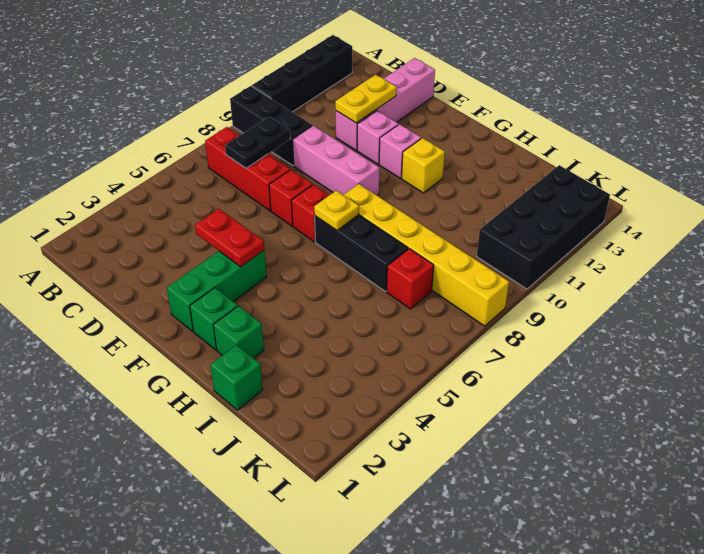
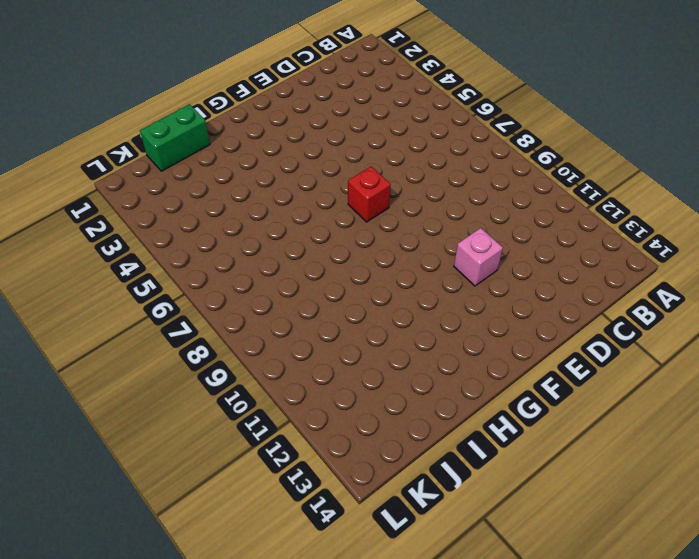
green 1x2 brick [140,104,210,171] -> green 1x1 brick [211,345,263,410]
none -> black 1x3 brick [230,86,312,166]
none -> black 1x4 brick [252,35,352,112]
none -> red 1x3 brick [205,127,290,211]

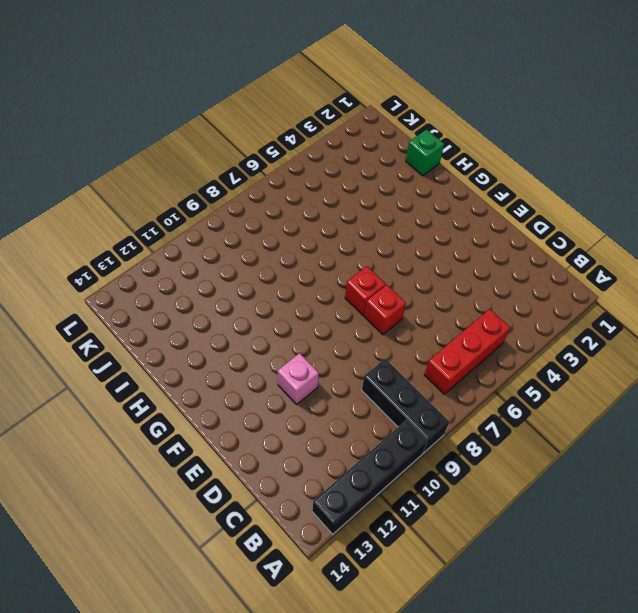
red 1x3 brick [425,309,510,394] -> red 1x3 brick turned to [205,127,290,211]
none -> pink 1x3 brick [293,126,379,196]
none -> pink 1x4 brick [336,58,435,150]
none -> green 1x3 brick [167,250,267,331]

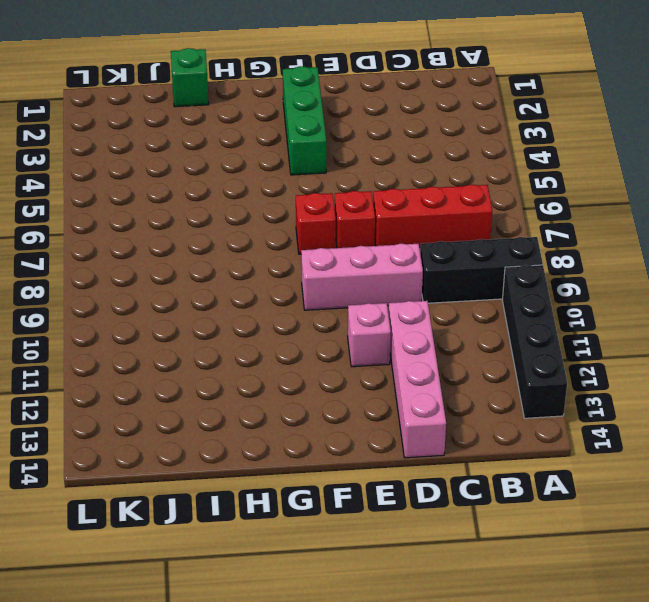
none -> pink 1x1 brick [379,124,421,178]
none -> green 1x1 brick [190,288,238,350]
none -> black 1x3 brick [315,215,408,292]

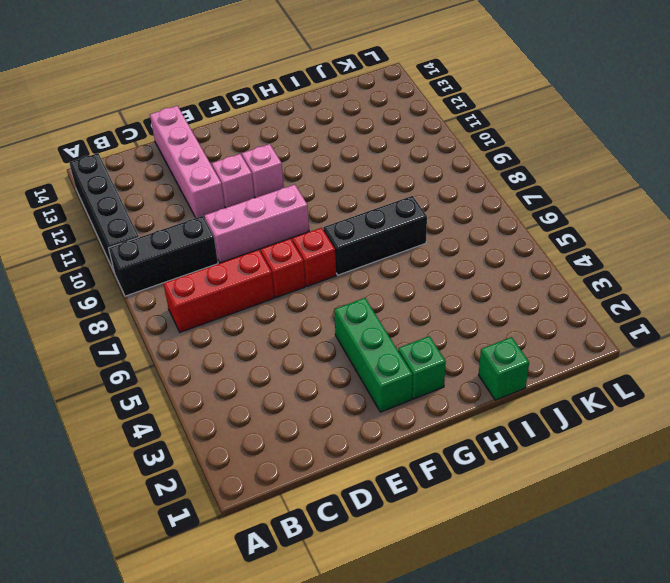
none -> yellow 1x6 brick [344,184,509,326]
none -> yellow 1x1 brick [402,138,445,193]
none -> green 1x1 brick [213,306,264,358]

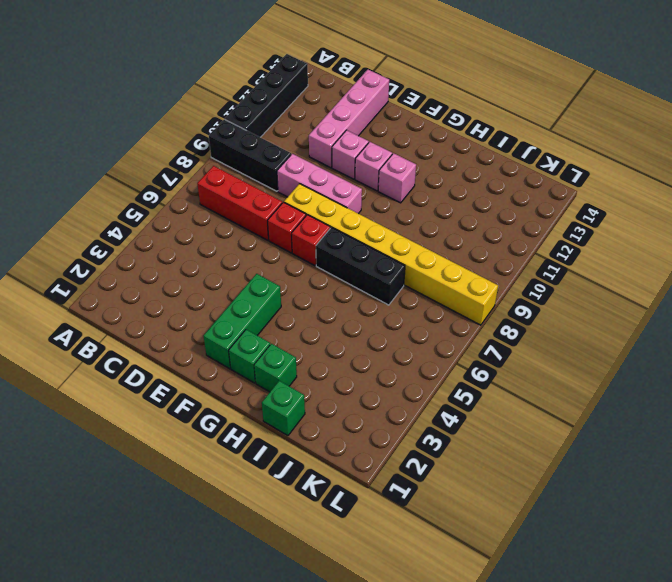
yellow 1x8 brick [284,184,498,325] -> yellow 1x6 brick [344,184,509,326]
pink 1x1 brick [378,153,416,203] -> yellow 1x1 brick [402,138,445,193]
none -> red 1x1 brick [387,249,434,309]
none -> black 2x4 brick [477,165,610,289]
none -> black 1x2 plate [225,117,290,168]

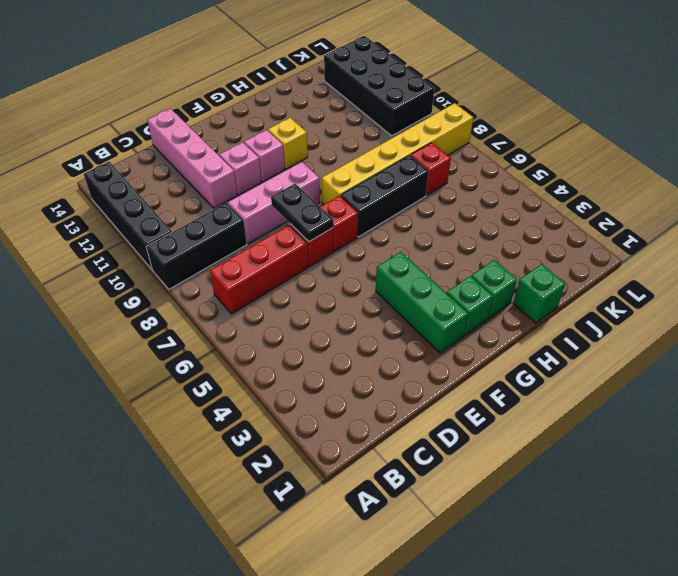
black 1x2 plate [271,184,333,242] -> black 1x2 plate moved to [225,117,290,168]
none -> yellow 1x2 plate [335,75,397,123]
none -> red 1x2 plate [195,209,264,267]
none -> yellow 1x1 plate [314,190,359,230]

